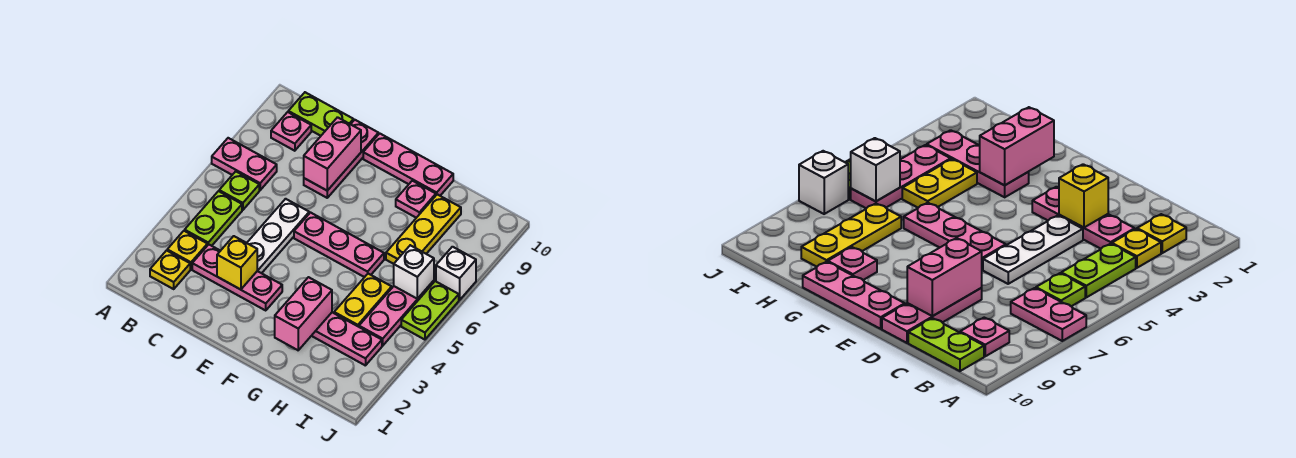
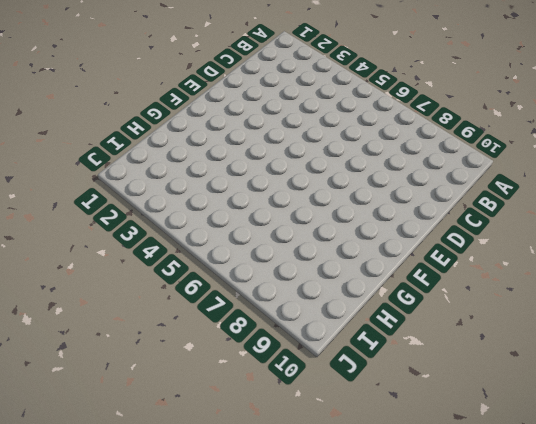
none -> pink 1x2 plate [212,138,277,190]
none -> yellow 1x1 plate [150,251,190,289]
none -> yellow 1x1 plate [167,231,208,269]

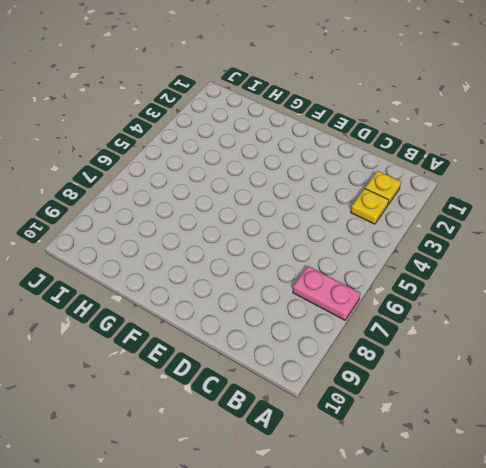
none -> lime 1x2 plate [185,191,242,246]
none -> lime 1x1 plate [219,171,259,210]
none -> pink 1x1 plate [271,112,311,151]

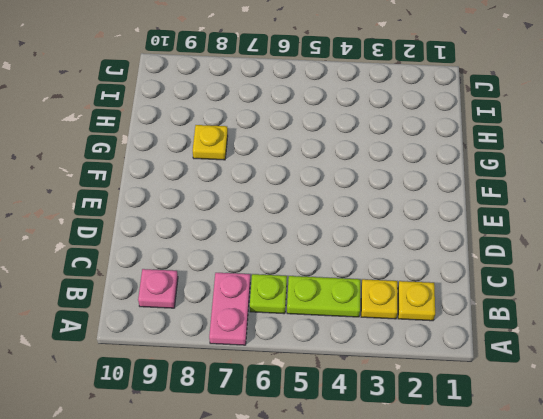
yellow 1x1 plate [193,125,228,160] -> none
none -> lime 1x2 plate [288,92,354,136]
none -> pink 1x3 plate [192,245,282,310]
none -> white 1x3 plate [247,199,309,273]

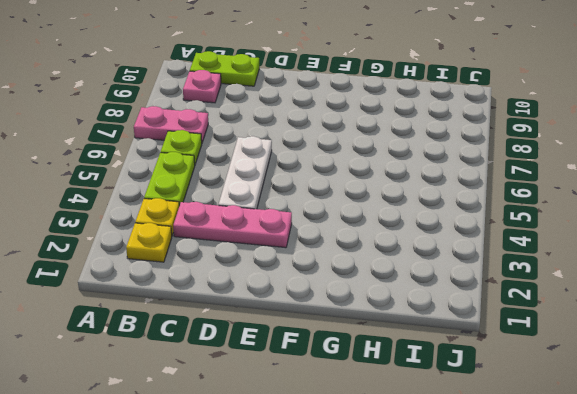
none -> pink 1x3 plate [304,120,378,198]
none -> pink 1x3 plate [294,213,384,277]
none -> pink 1x3 plate [363,133,453,196]

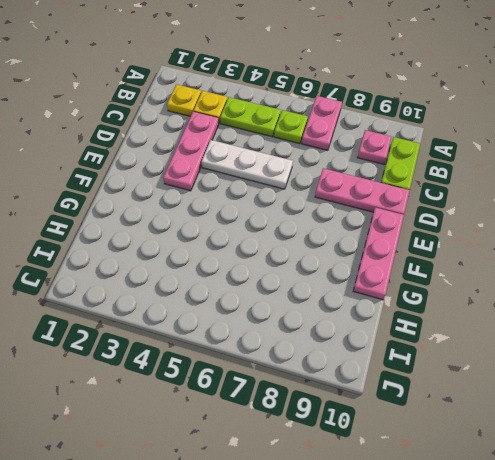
none -> pink 1x3 plate [294,213,384,277]
none -> pink 1x3 plate [312,312,382,366]
none -> pink 1x1 plate [396,181,436,218]

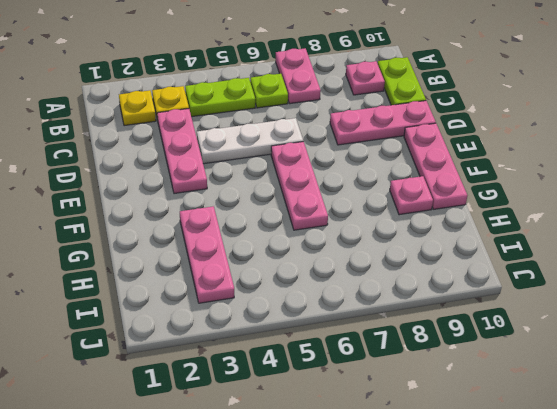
none -> yellow 1x2 plate [334,274,392,327]
none -> yellow 1x3 plate [386,194,461,264]
none -> pink 1x3 plate [359,281,434,346]

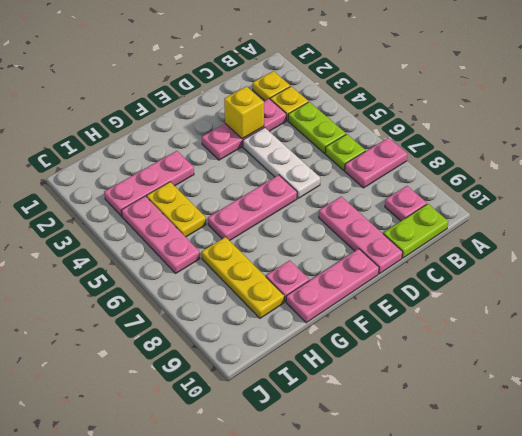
none -> lime 1x2 plate [401,281,459,340]
none -> white 1x1 brick [436,247,476,300]
none -> pink 1x2 brick [304,117,361,191]

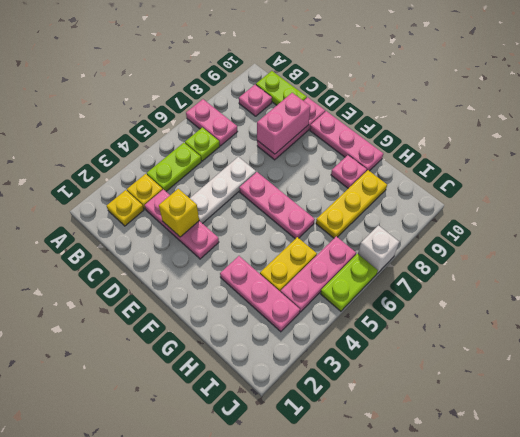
none -> pink 1x2 brick [275,277,332,350]
none -> white 1x1 brick [394,245,434,299]

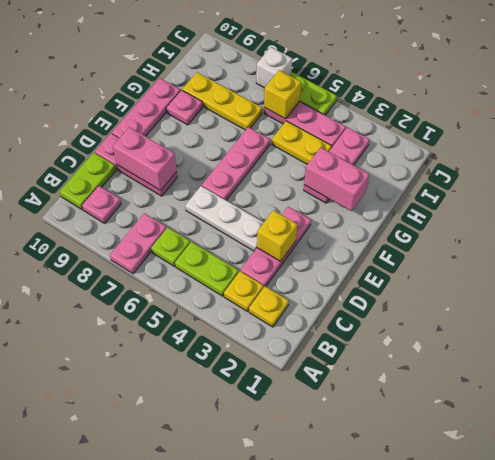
yellow 1x1 brick [264,70,301,119] -> white 1x1 brick [394,245,434,299]

